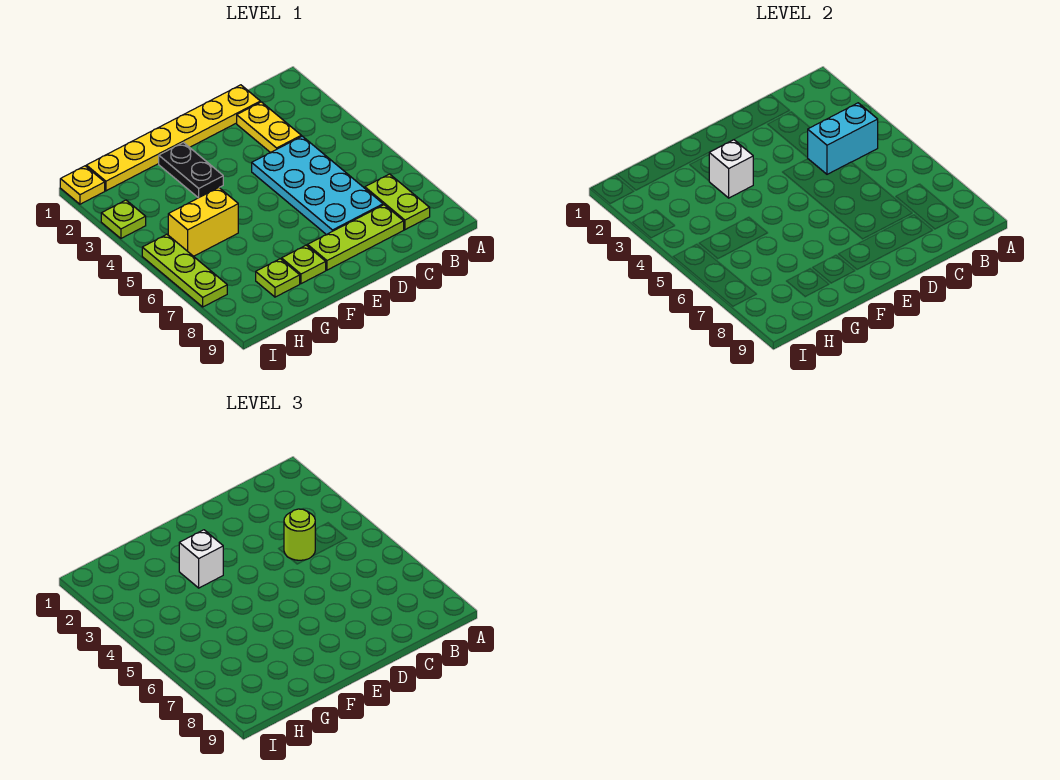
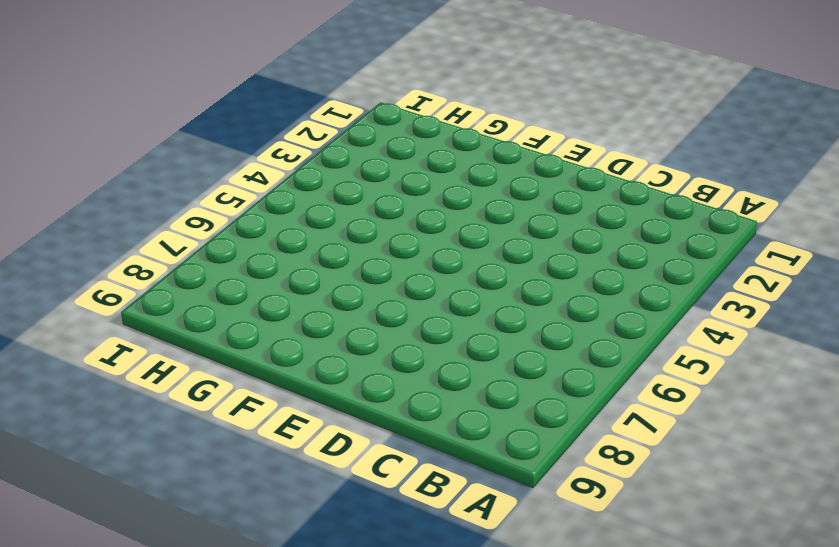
none -> lime 1x2 plate [365,174,430,230]
none -> yellow 1x6 plate [86,85,260,191]
none -> yellow 1x2 plate [237,102,301,153]

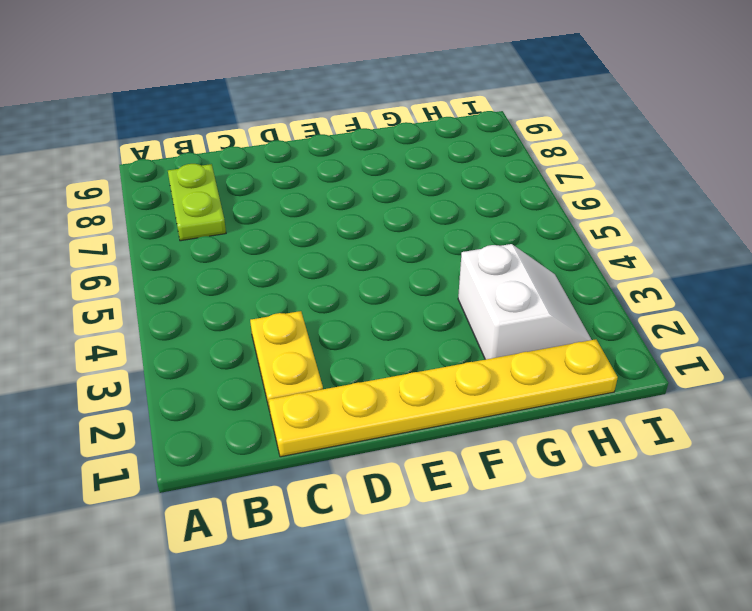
white 2x2 slope [458,244,591,360] -> none
none -> cyan 2x4 plate [252,136,383,235]
none -> lime 1x3 plate [307,205,404,270]
none -> black 1x2 plate [159,143,223,198]

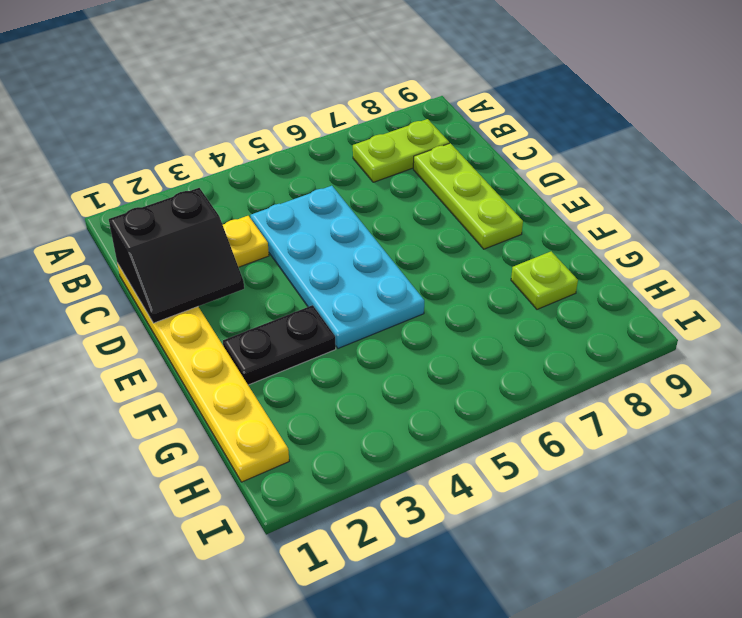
black 2x2 slope [109,188,244,323] -> none
cyan 2x4 plate [250,186,424,348] -> cyan 2x4 plate turned to [252,136,383,235]
none -> lime 1x1 plate [282,245,326,284]
none -> yellow 1x2 brick [168,188,238,256]
none -> yellow 1x1 plate [60,166,105,204]

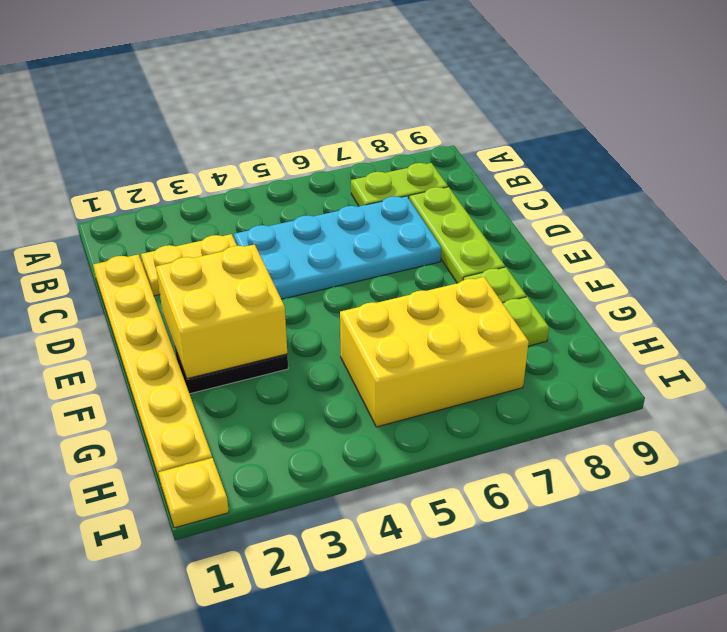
yellow 2x2 brick [156,245,287,379] -> white 1x1 brick [709,140,753,198]
yellow 2x3 brick [340,277,529,427] -> yellow 1x2 brick [168,188,238,256]
none -> lime 1x1 plate [101,200,146,238]
none -> lime 1x3 plate [142,234,227,307]
none -> cyan 1x2 brick [808,103,878,174]

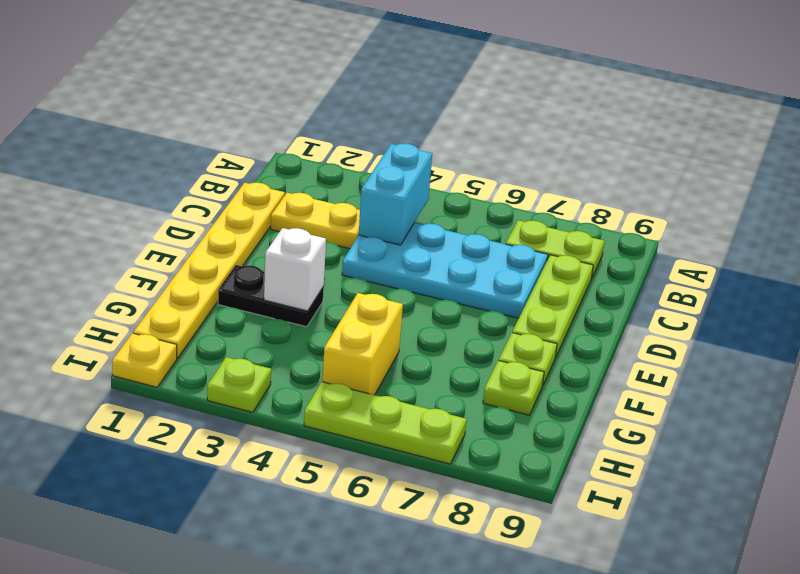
none -> lime 1x1 round brick [284,509,315,560]
none -> white 1x1 brick [179,530,223,588]

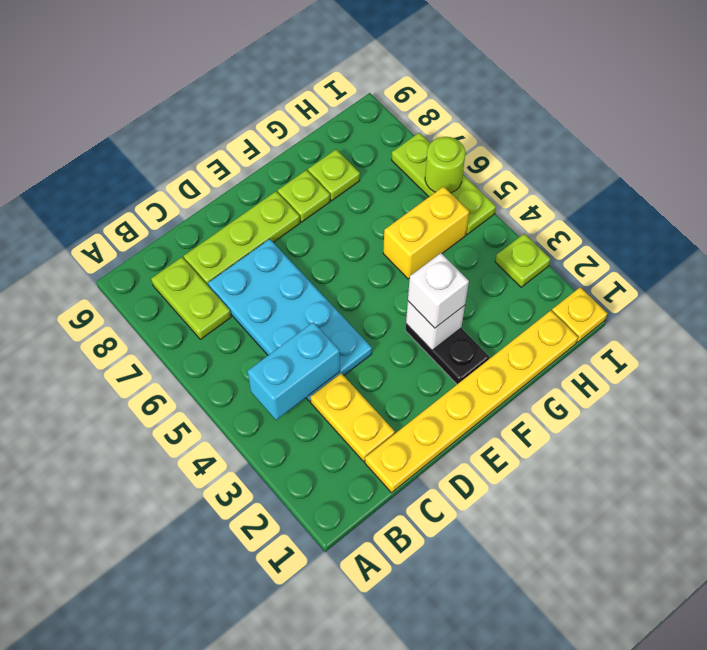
lime 1x1 round brick [425,137,465,193] -> lime 1x1 round brick moved to [284,509,315,560]

